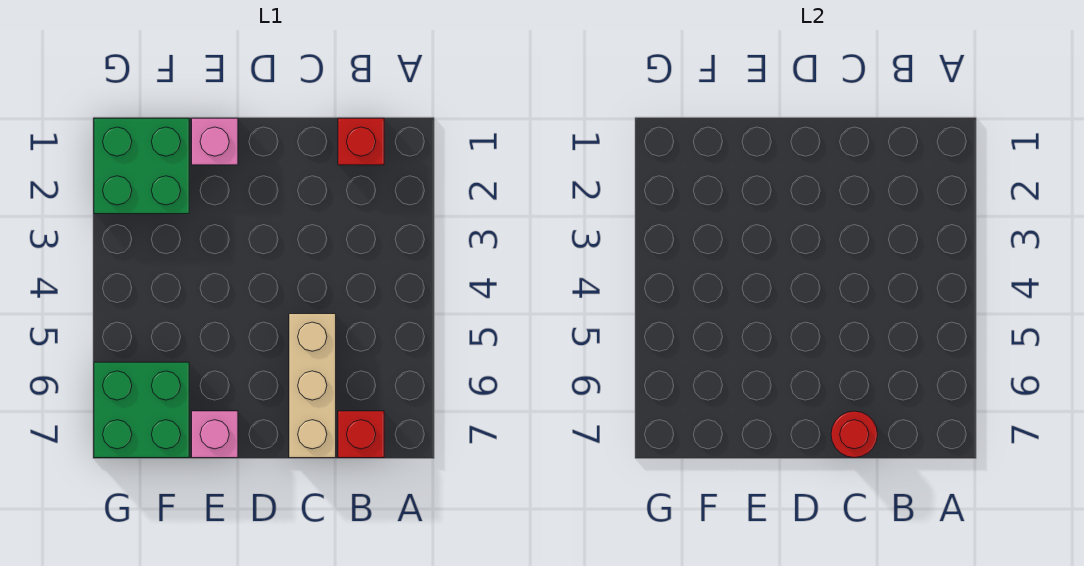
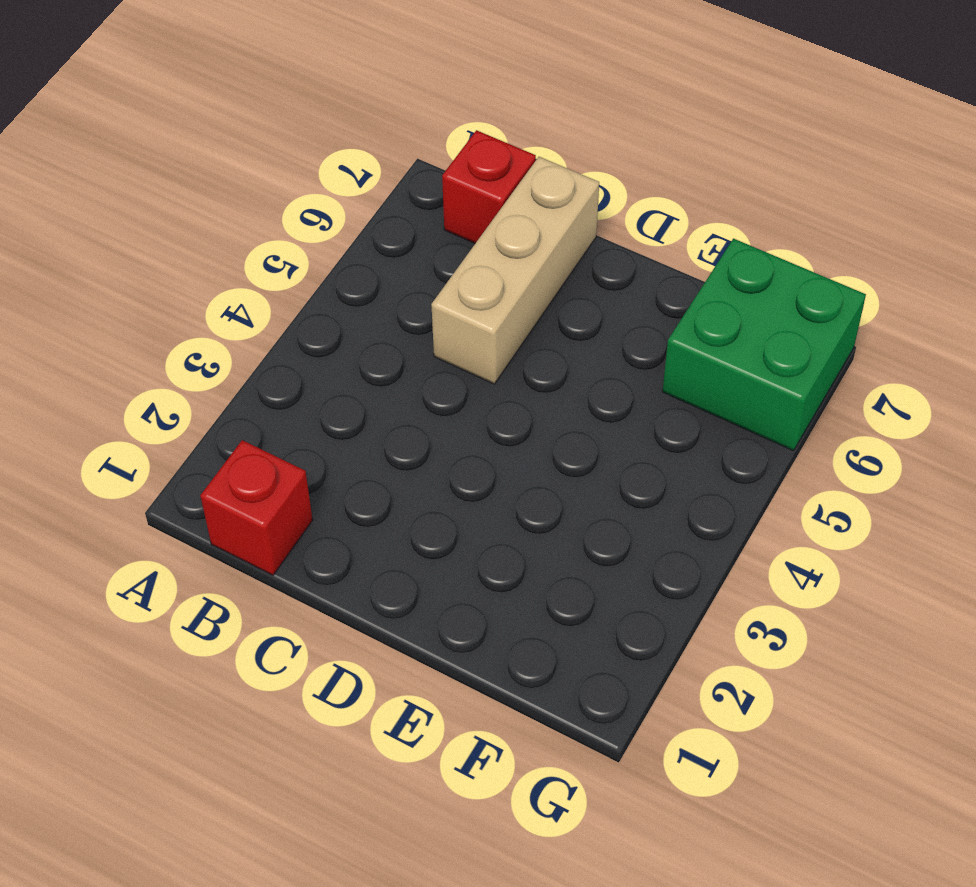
none -> pink 1x1 brick [192,118,238,165]
none -> pink 1x1 brick [192,411,238,458]

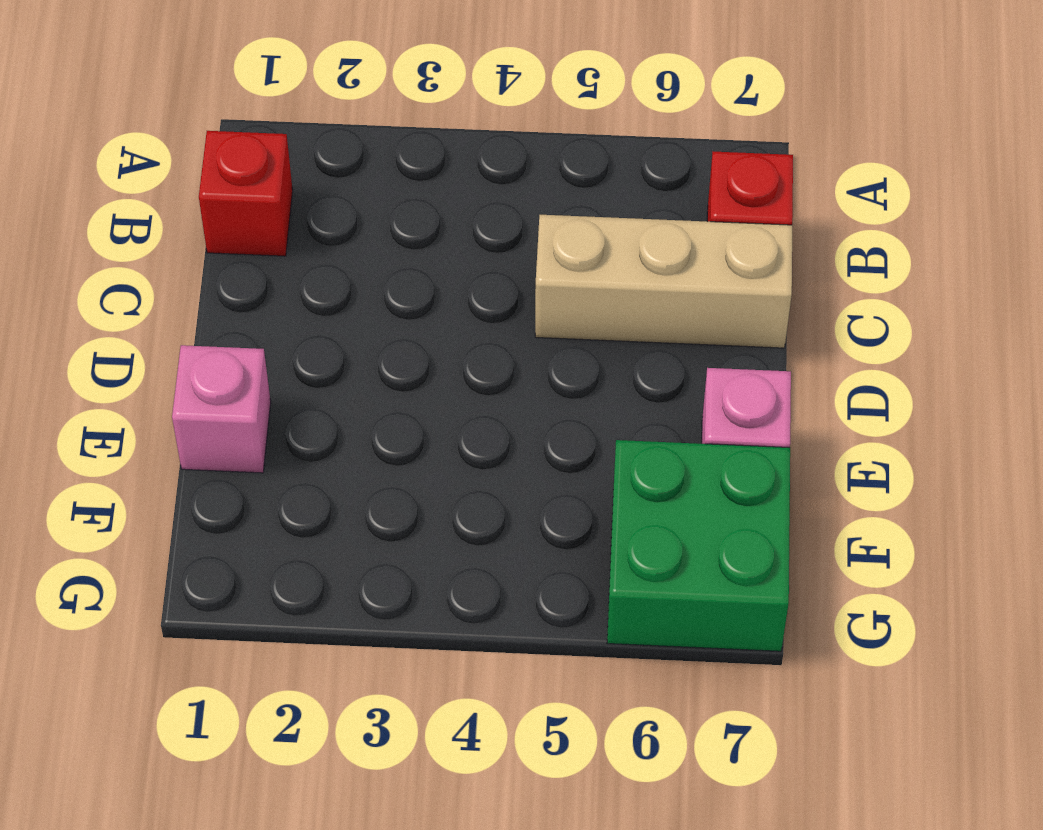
none -> green 2x2 brick [94,118,189,214]
none -> red 1x1 round brick [831,411,878,458]

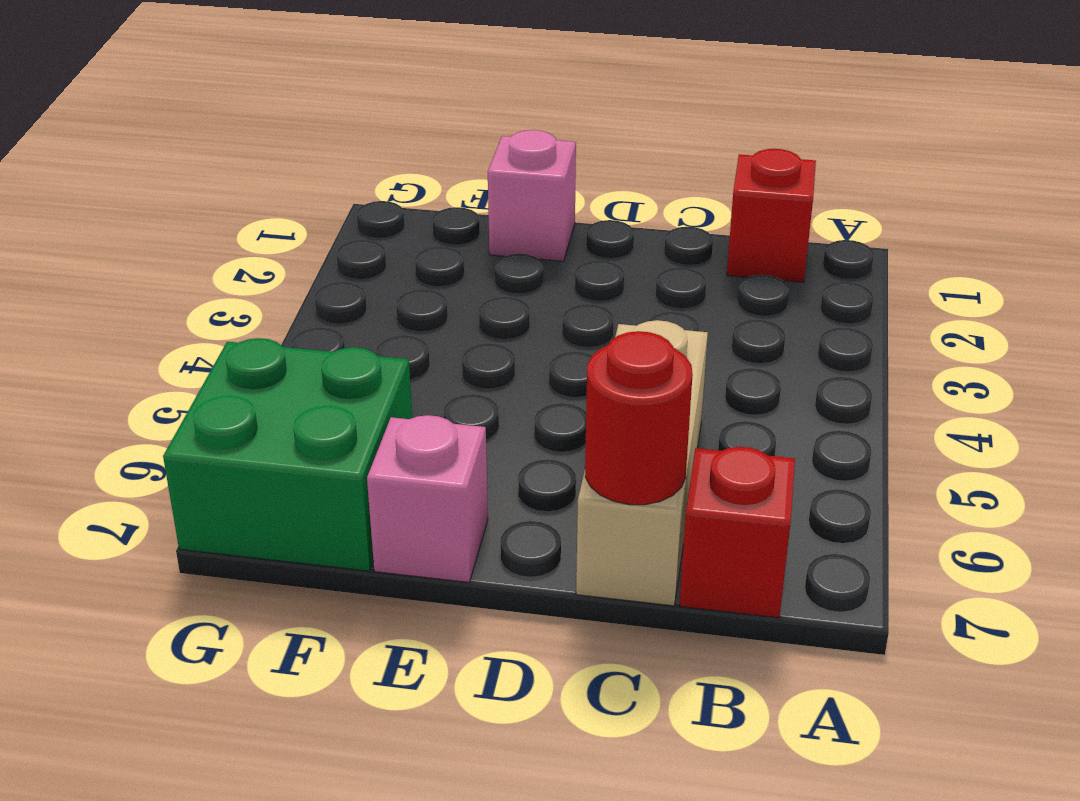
none -> green 2x2 brick [94,118,189,214]

